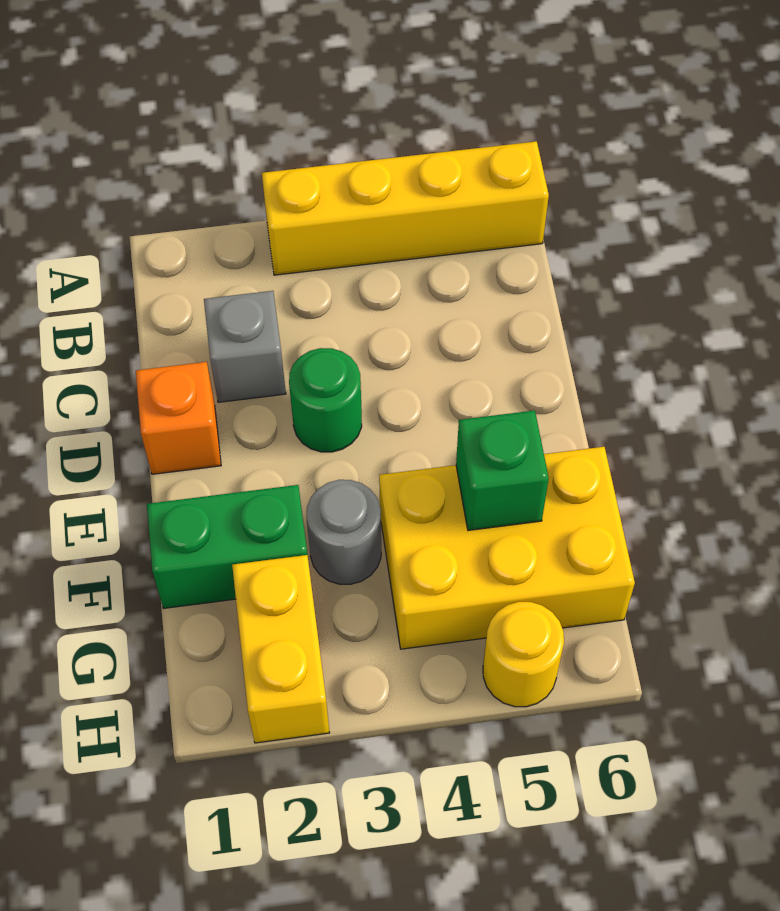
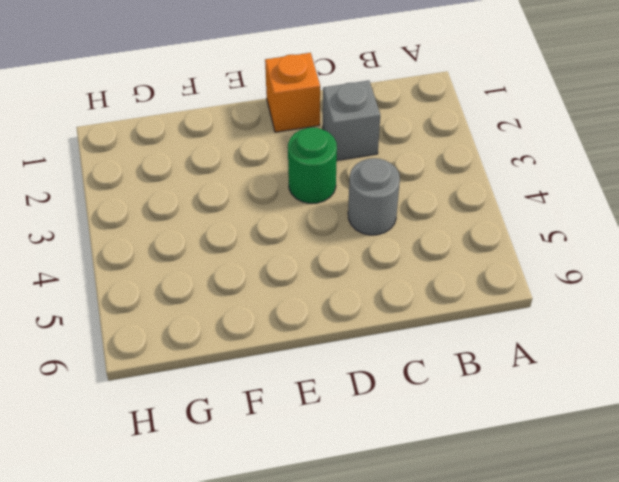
grey 1x1 round brick [348,158,400,235] -> grey 1x1 round brick moved to [306,480,381,584]
none -> yellow 1x4 brick [262,141,549,275]
none -> green 1x2 brick [147,485,307,608]

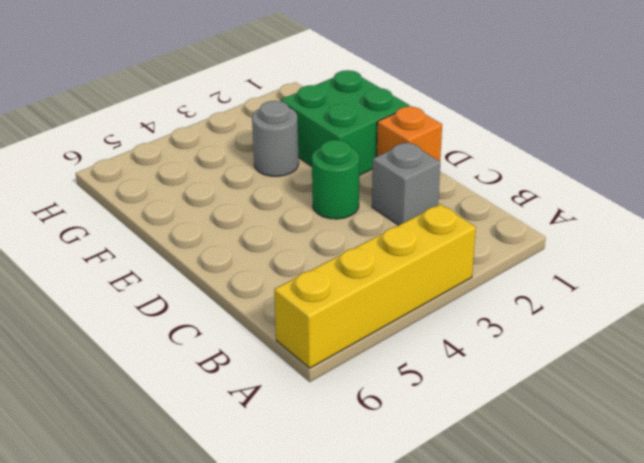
green 2x2 brick [281,70,410,175] -> green 1x2 brick [147,485,307,608]
none -> yellow 2x3 brick [379,447,635,649]
none -> yellow 1x2 brick [232,555,330,743]

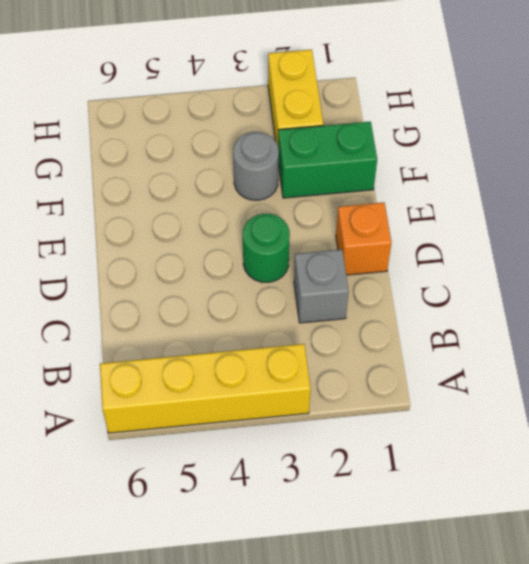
none -> yellow 2x3 brick [379,447,635,649]
none -> yellow 1x1 round brick [483,602,564,707]

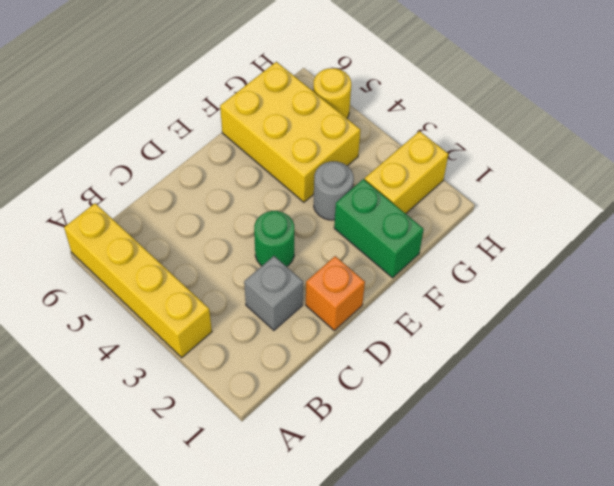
none -> green 1x1 brick [456,411,549,531]

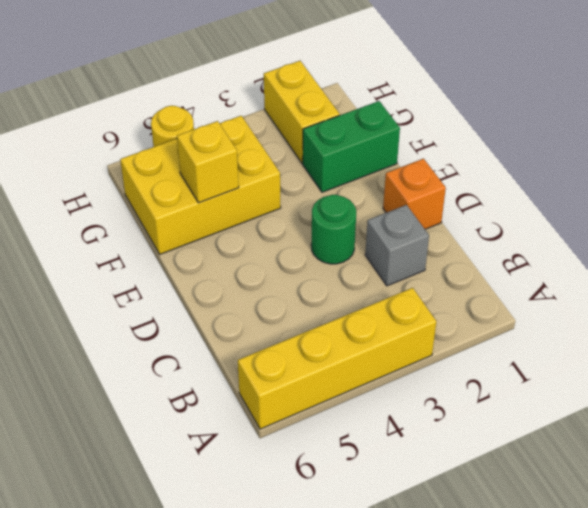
yellow 1x1 brick [177,121,239,203] -> green 1x1 brick [456,411,549,531]
none -> grey 1x1 round brick [306,480,381,584]

